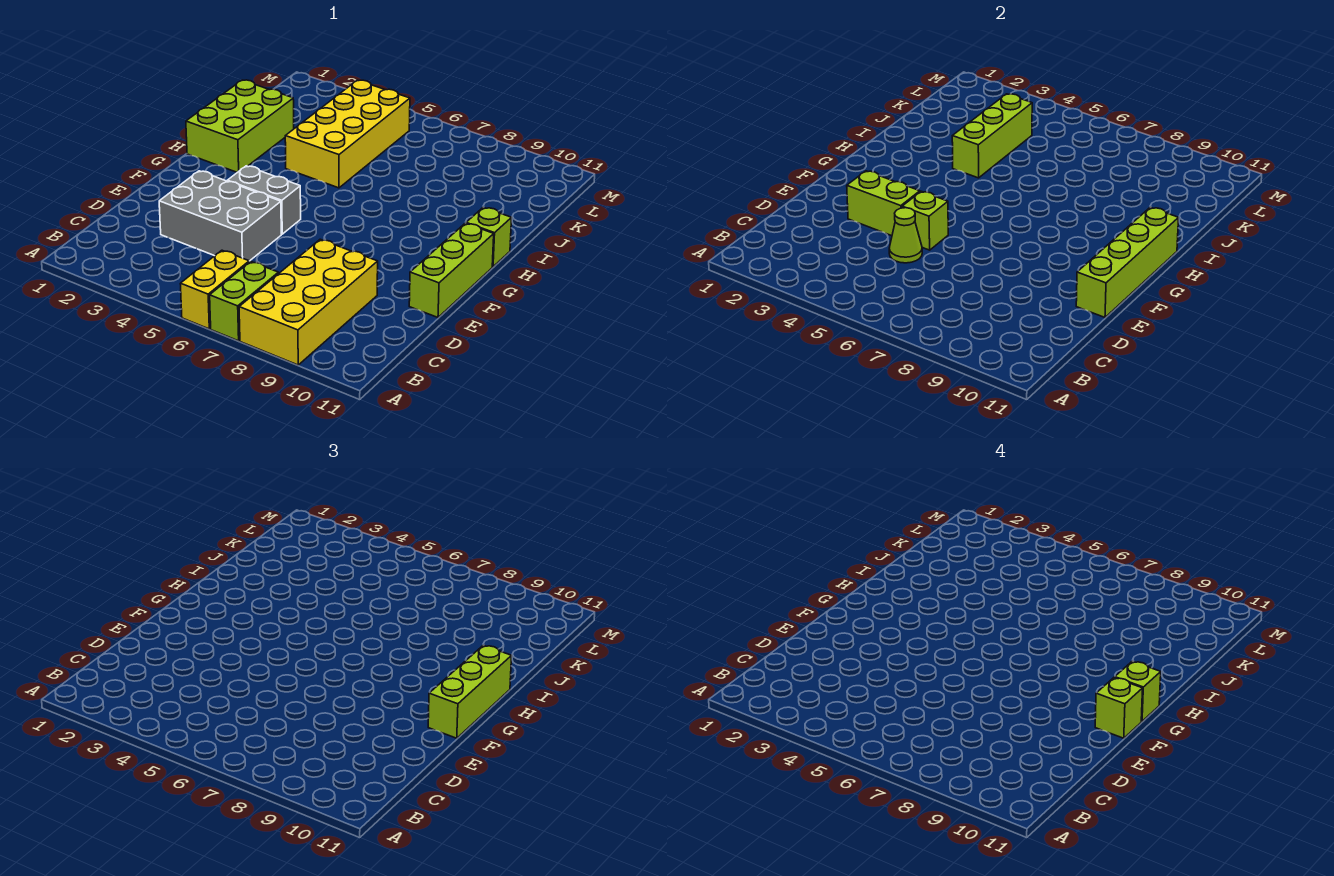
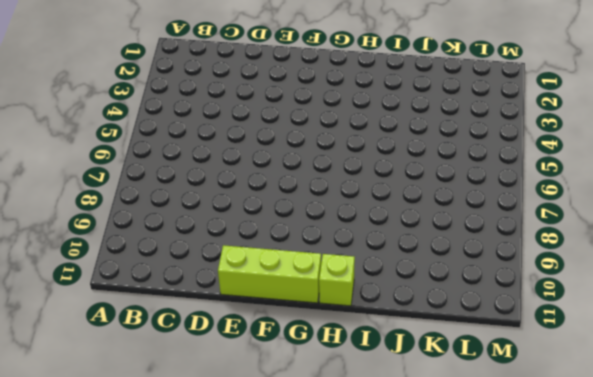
none -> yellow 1x2 brick [180,250,249,329]
none -> lime 1x2 brick [210,261,278,341]
none -> yellow 2x4 brick [239,239,378,365]

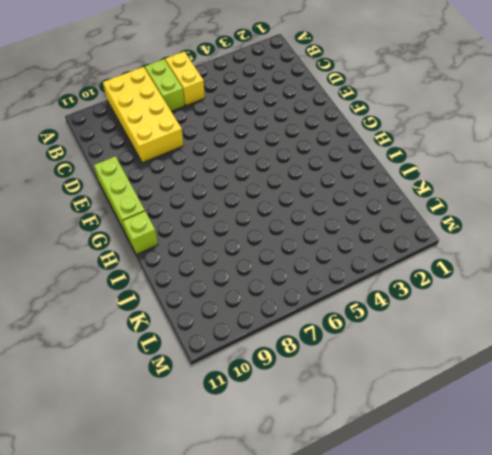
none -> grey 2x3 brick [159,171,281,261]
none -> grey 1x2 brick [227,166,301,234]
none -> lime 2x3 brick [186,80,294,172]

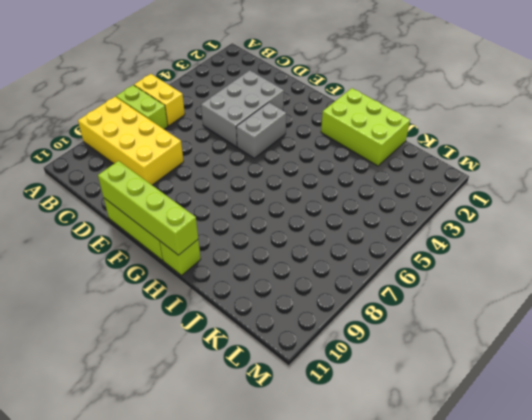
none -> yellow 2x4 brick [285,80,410,188]
none -> lime 1x1 cone [889,208,922,263]
none -> lime 1x2 brick [847,171,920,236]

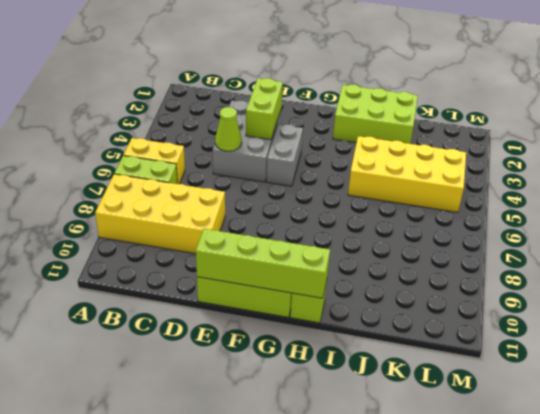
none -> lime 1x1 brick [902,191,948,250]
none -> lime 1x3 brick [952,94,1032,178]
none -> lime 1x3 brick [428,645,512,738]

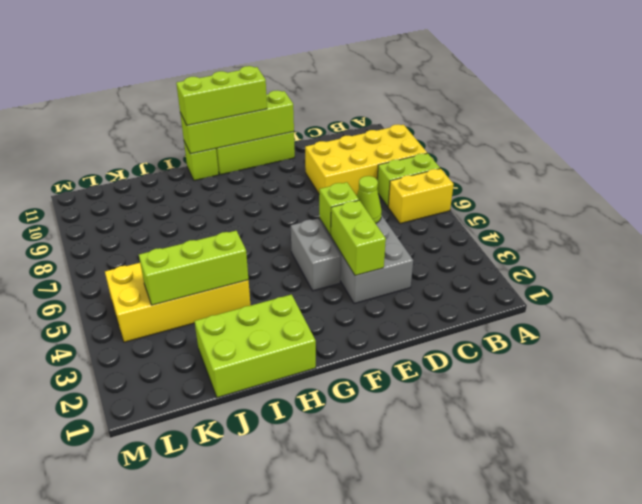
none -> lime 1x1 brick [1095,678,1143,738]
none -> lime 1x1 brick [1115,661,1161,721]

